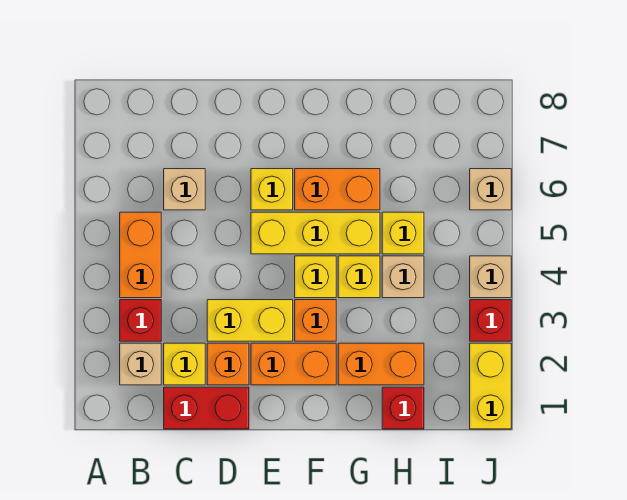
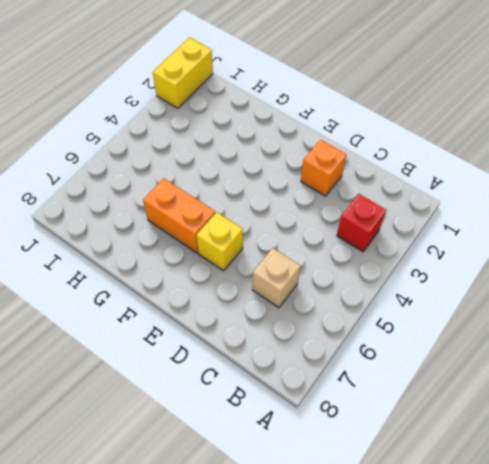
none -> tan 1x1 brick [120,343,161,385]
none -> orange 1x2 brick [120,212,161,298]
none -> red 1x2 brick [164,387,249,429]

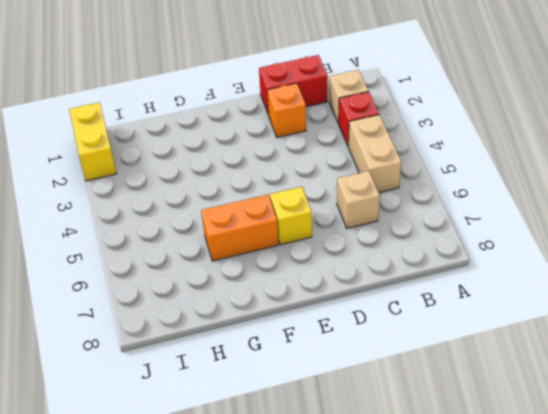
tan 1x2 brick [348,115,401,193] -> orange 1x2 brick [120,212,161,298]
none -> yellow 1x1 brick [164,343,205,385]
none -> yellow 1x2 brick [207,300,293,341]
none -> orange 1x2 brick [251,343,336,385]

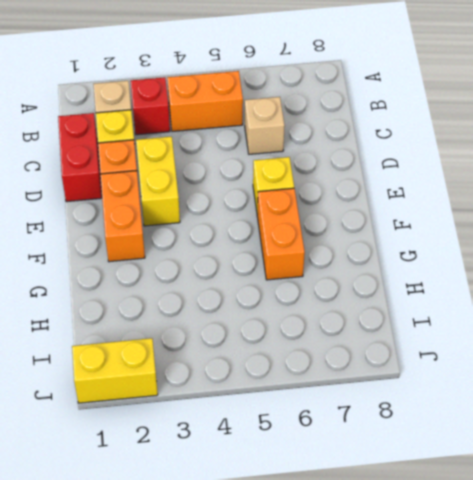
none -> yellow 1x3 brick [251,212,380,254]
none -> orange 1x1 brick [295,300,336,341]
none -> yellow 1x1 brick [295,256,336,298]

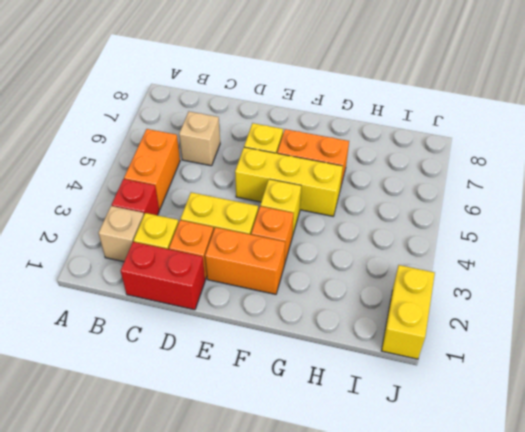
none -> orange 1x2 brick [338,343,424,385]
none -> yellow 1x1 brick [338,256,380,298]
none -> red 1x1 brick [382,387,424,429]

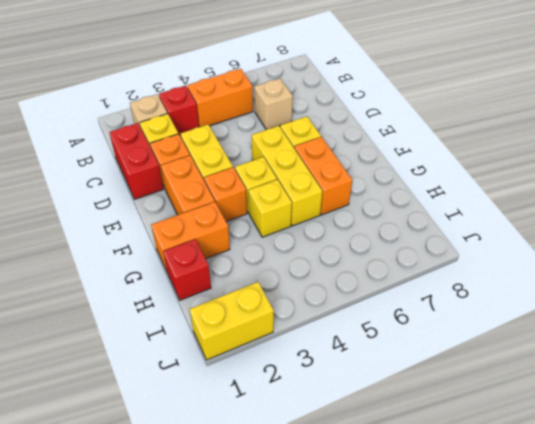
orange 1x2 brick [151,202,230,273] -> orange 1x2 brick turned to [338,343,424,385]
none -> tan 1x1 brick [382,256,424,298]
none -> yellow 1x1 brick [382,212,424,254]
none -> red 1x1 brick [470,300,511,341]

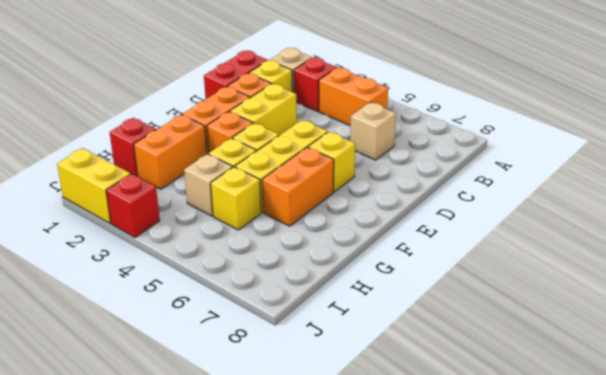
none -> tan 1x1 brick [470,256,511,298]
none -> tan 1x1 brick [470,169,511,210]

